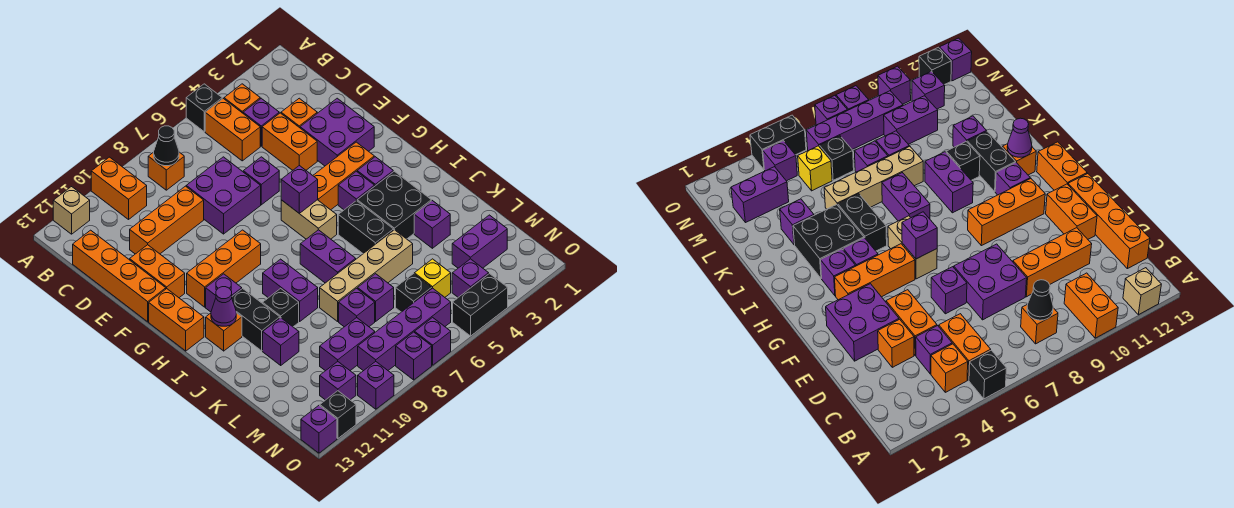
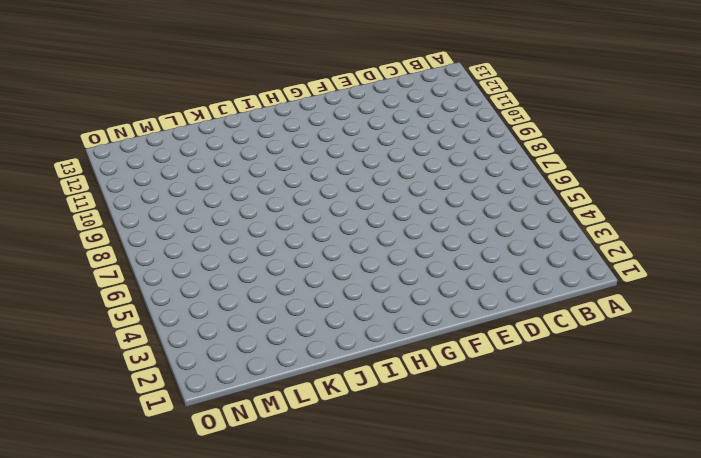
none -> black 1x1 brick [186,84,222,132]
none -> orange 1x2 brick [91,157,147,219]
none -> tan 1x1 brick [53,187,90,234]
none -> orange 1x1 brick [224,84,260,113]

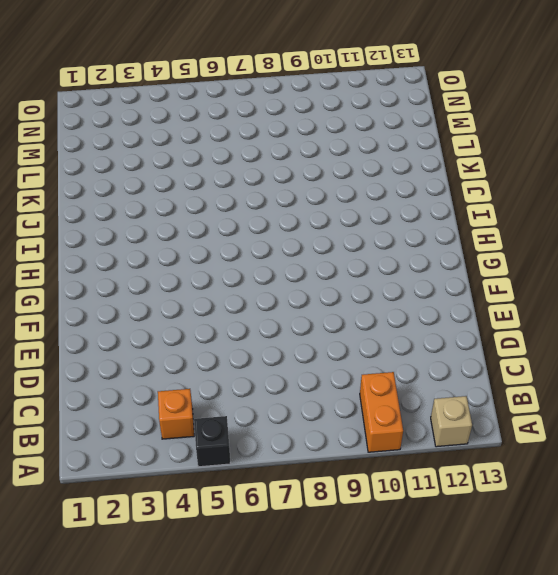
none -> orange 1x2 brick [205,99,260,161]
none -> orange 1x1 brick [148,152,184,190]
none -> purple 1x1 brick [243,98,279,146]
none -> orange 1x4 brick [73,230,166,322]

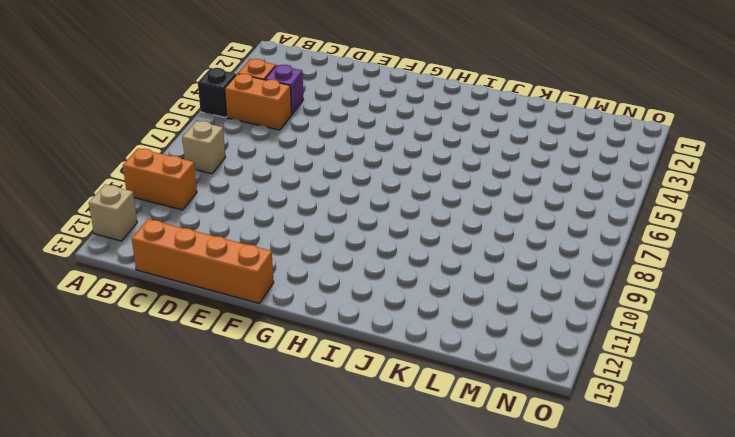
tan 1x1 brick [182,121,225,174] -> orange 1x1 brick [148,152,184,190]
none -> orange 1x1 brick [281,98,317,128]
none -> orange 1x2 brick [262,113,317,170]
none -> purple 2x2 brick [186,157,261,234]
none -> orange 1x3 brick [130,186,204,254]

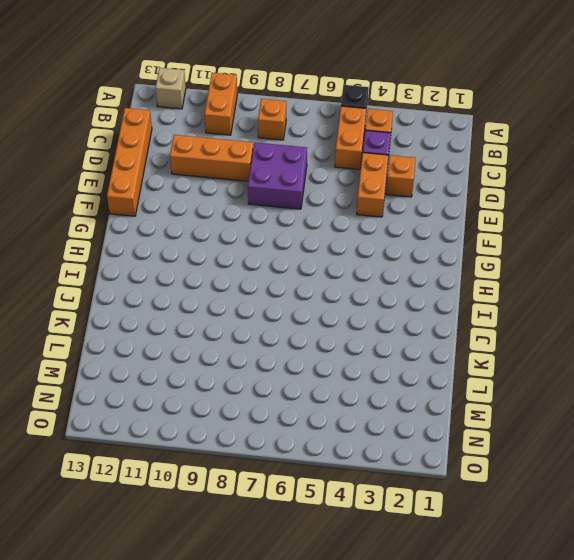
none -> purple 2x2 brick [300,98,374,166]
none -> purple 1x1 brick [243,157,279,205]
none -> orange 1x2 brick [130,245,185,298]
none -> orange 1x3 brick [313,142,374,210]

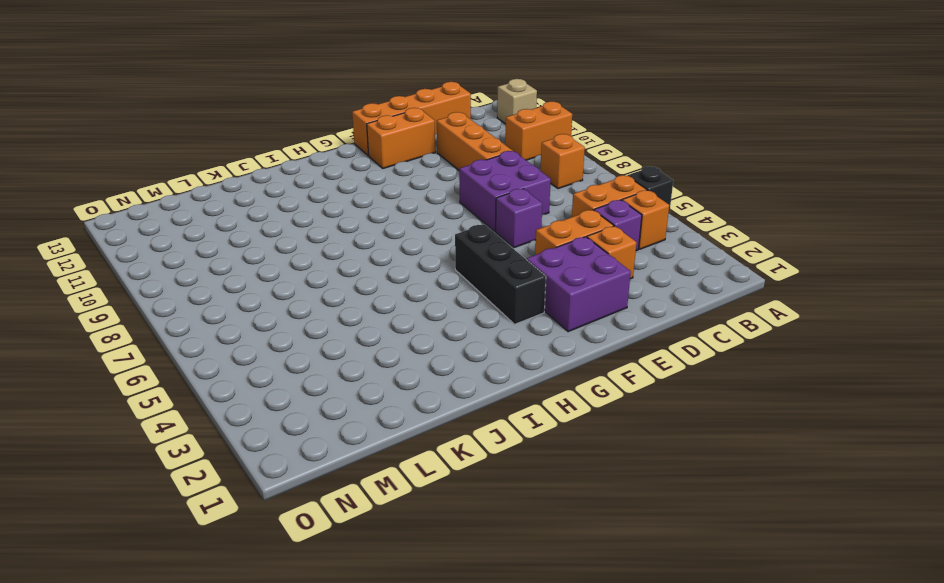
black 1x3 brick [455,224,546,324] -> orange 1x3 brick [313,142,374,210]
none -> tan 1x2 brick [281,200,337,239]
none -> orange 1x3 brick [187,230,261,307]
none -> orange 1x2 brick [149,289,204,351]
none -> purple 1x1 brick [357,157,393,186]

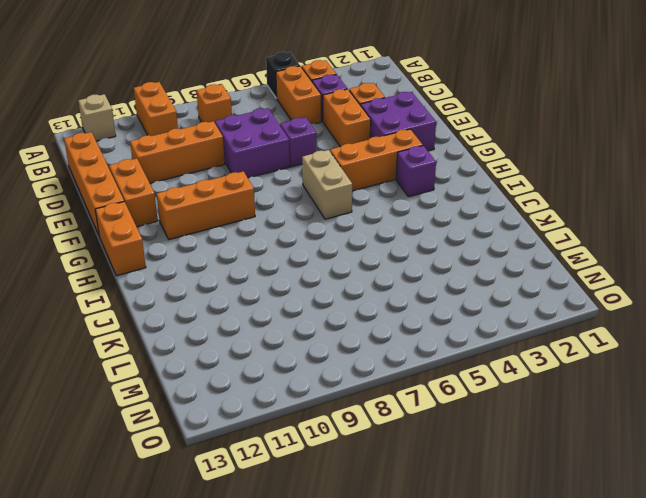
none -> purple 1x1 brick [338,171,374,210]
none -> purple 1x1 brick [206,274,242,312]
none -> black 2x2 brick [357,171,431,239]
none -> black 1x2 brick [338,201,394,254]

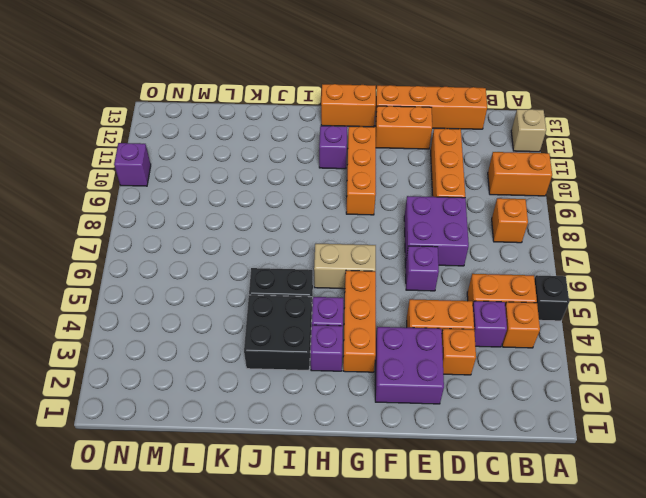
none -> purple 1x2 brick [300,230,356,283]
none -> purple 1x2 brick [263,259,318,321]
none -> black 1x2 brick [232,289,280,351]
none -> orange 1x1 brick [206,313,242,351]

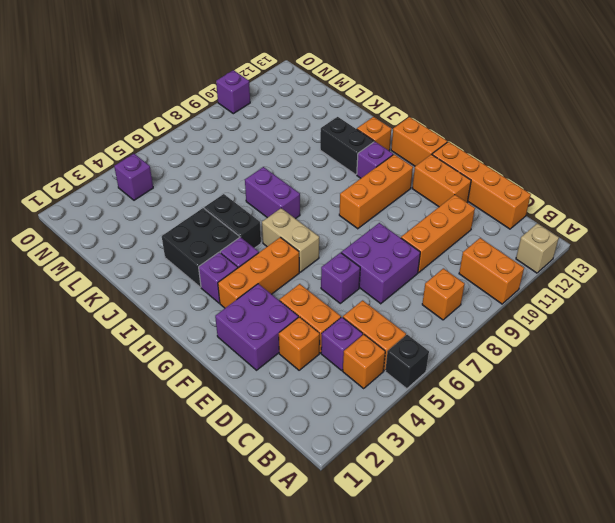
none -> purple 1x2 brick [263,259,318,321]
none -> black 1x1 brick [263,288,299,327]
none -> purple 1x1 brick [414,201,450,248]
none -> tan 1x4 brick [320,230,413,321]

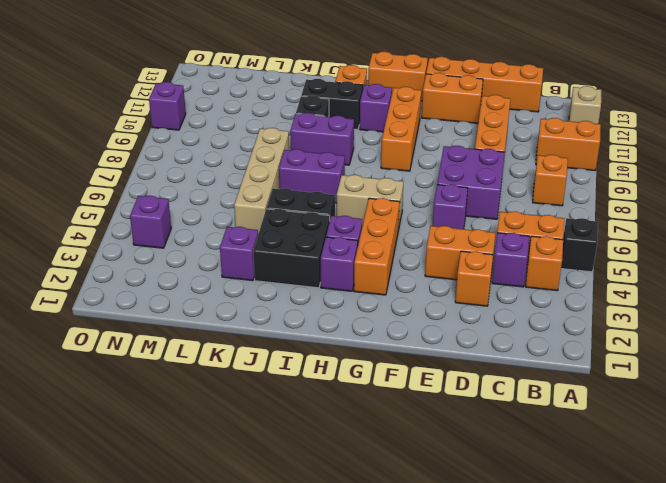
none -> purple 2x2 brick [300,98,374,166]
none -> purple 1x1 brick [263,318,299,365]
none -> purple 1x1 brick [358,274,394,321]
none -> purple 1x1 brick [339,288,375,327]

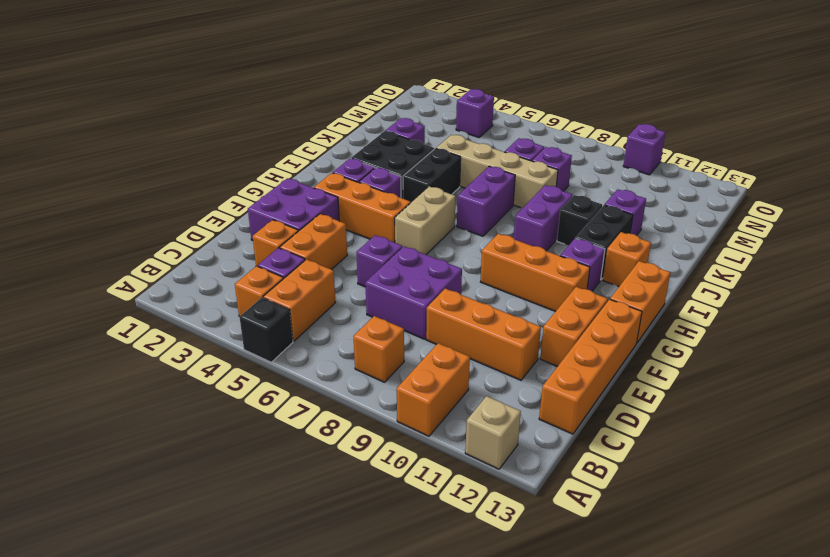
none -> purple 1x2 brick [452,215,507,268]
none -> yellow 1x1 brick [414,259,451,297]
none -> black 1x1 brick [396,274,432,312]
none -> purple 1x2 brick [320,318,375,371]

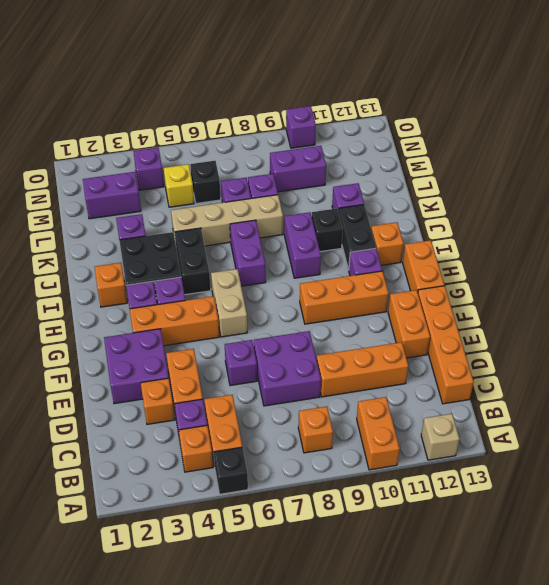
orange 1x1 brick [95,263,127,307] -> none
none -> purple 1x4 brick [358,288,451,371]
none -> purple 1x1 brick [320,362,356,400]
none -> black 1x2 brick [453,274,508,336]
none -> purple 1x1 brick [415,317,451,365]

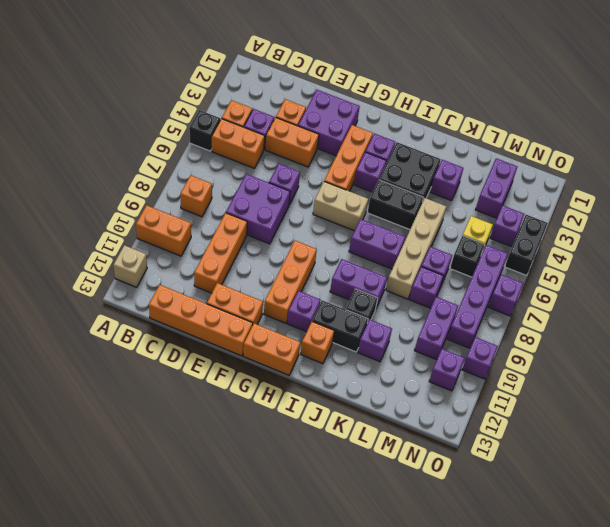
none -> purple 1x1 brick [396,332,432,380]
none -> black 1x1 brick [320,391,356,438]
none -> purple 1x1 brick [301,406,337,453]
none -> black 1x1 cone [154,126,179,166]

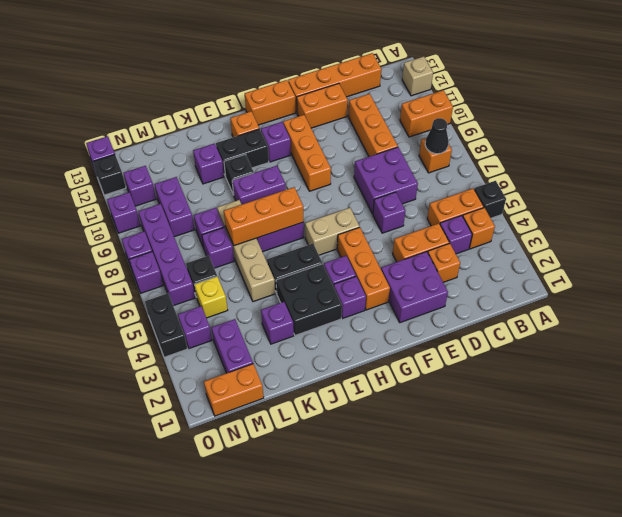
orange 1x3 brick [224,187,303,246] -> none
orange 1x2 brick [204,364,264,416] -> none
none -> purple 1x1 brick [281,165,318,214]
none -> purple 1x1 cone [211,287,236,326]

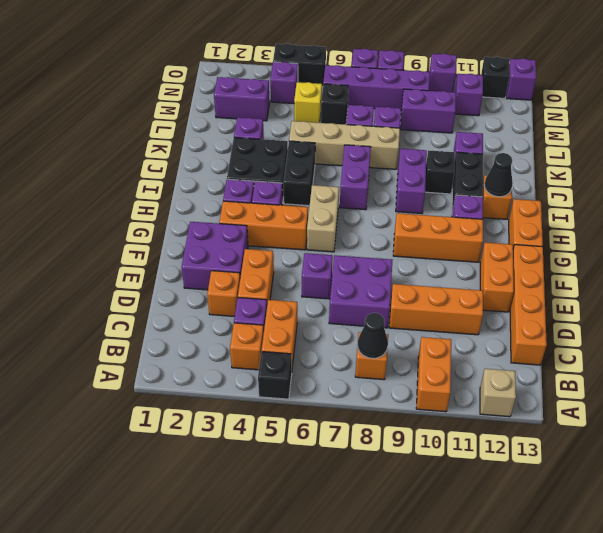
black 1x1 cone [484,153,513,197] -> purple 1x1 cone [211,287,236,326]
none -> purple 1x1 brick [281,165,318,214]

